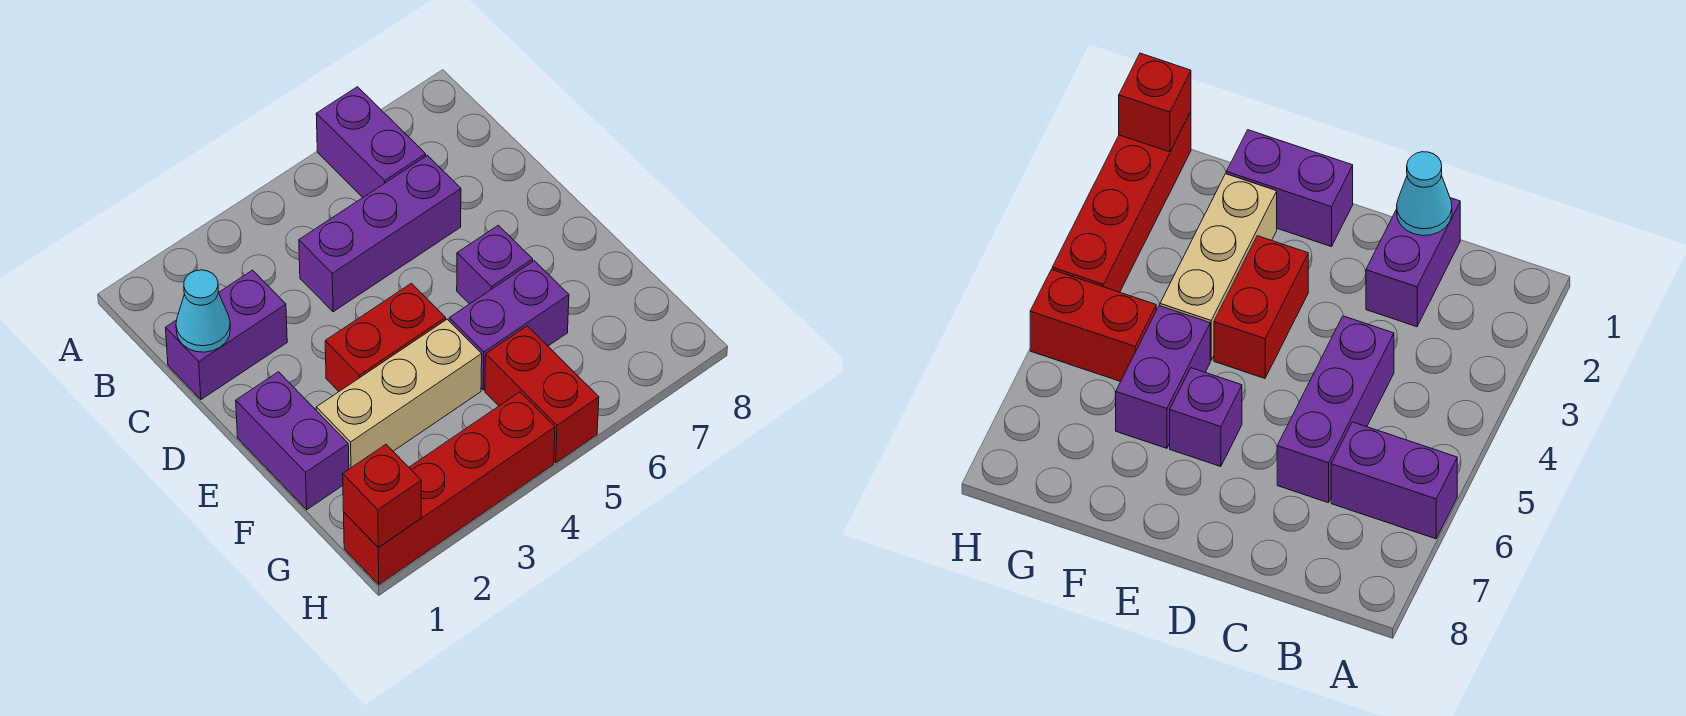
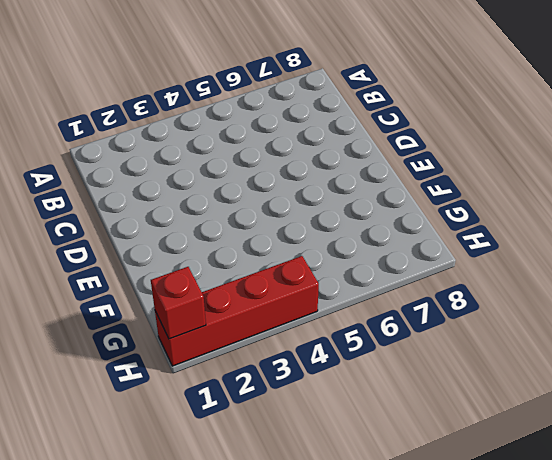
none -> purple 1x2 brick [316,87,426,197]
none -> purple 1x2 brick [166,270,287,399]
none -> purple 1x3 brick [299,155,461,312]

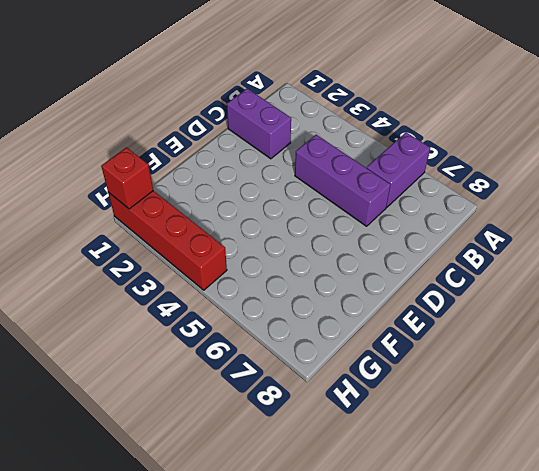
none -> purple 1x2 brick [236,372,349,510]
none -> red 1x2 brick [325,283,446,391]
none -> purple 1x1 brick [457,225,533,304]

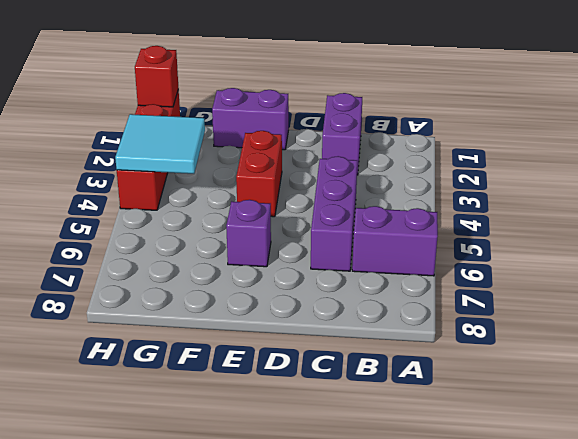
cyan 2x2 tile [115,114,205,174] -> none
none -> tan 1x3 brick [316,319,482,469]
none -> purple 1x2 brick [449,261,569,390]
none -> red 1x2 brick [485,326,599,463]

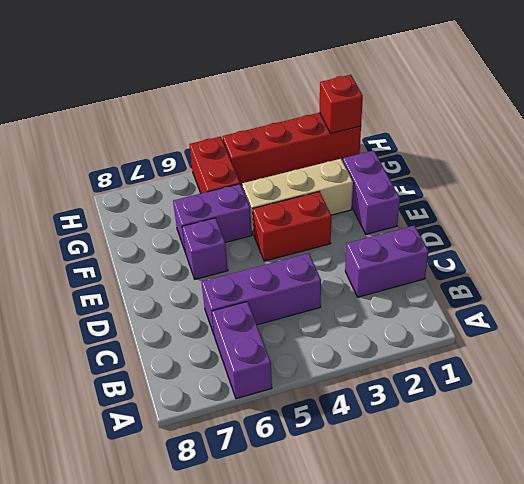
none -> cyan 1x1 cone [176,270,230,352]

